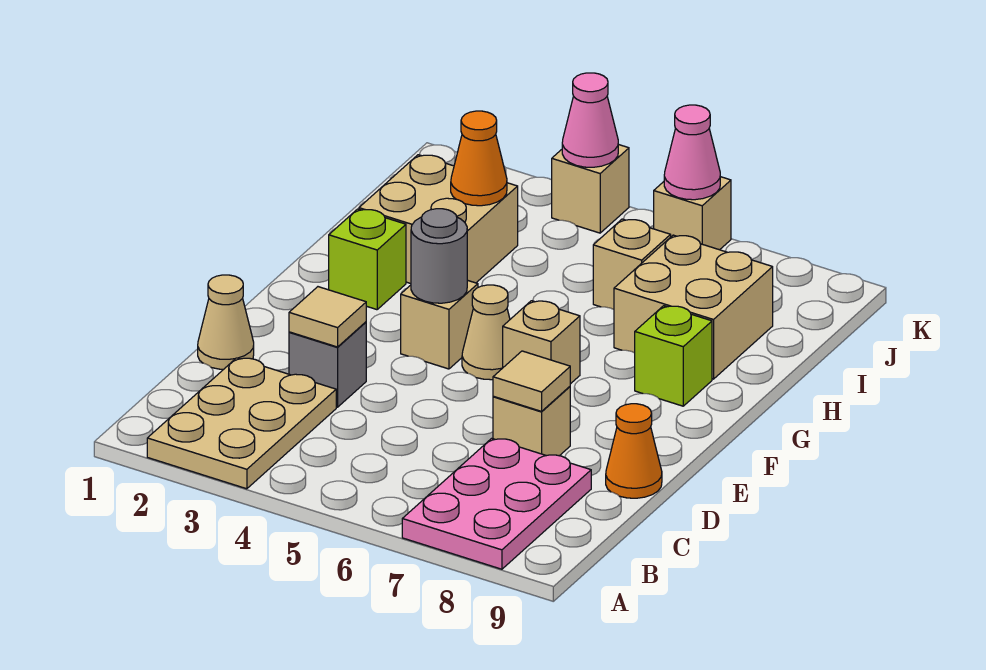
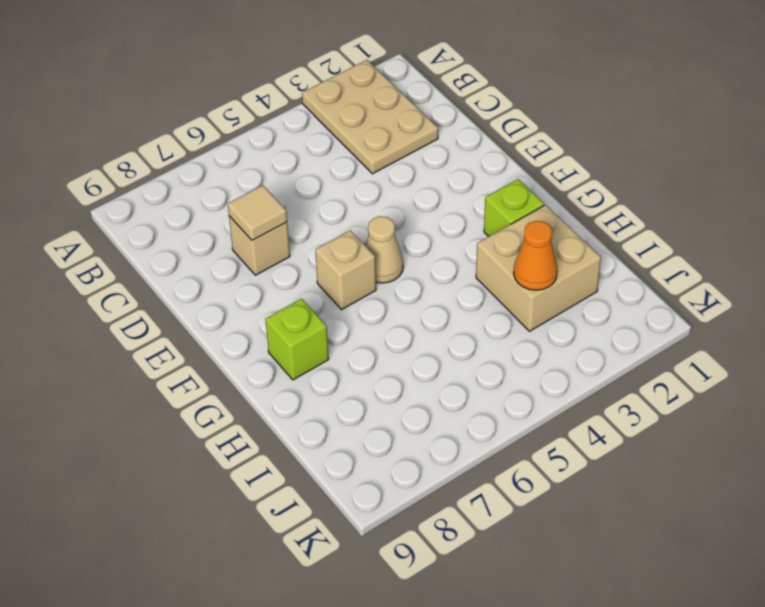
none -> pink 2x3 plate [402,438,591,569]
none -> tan 1x1 cone [198,275,254,369]
none -> grey 1x1 brick [289,322,366,407]

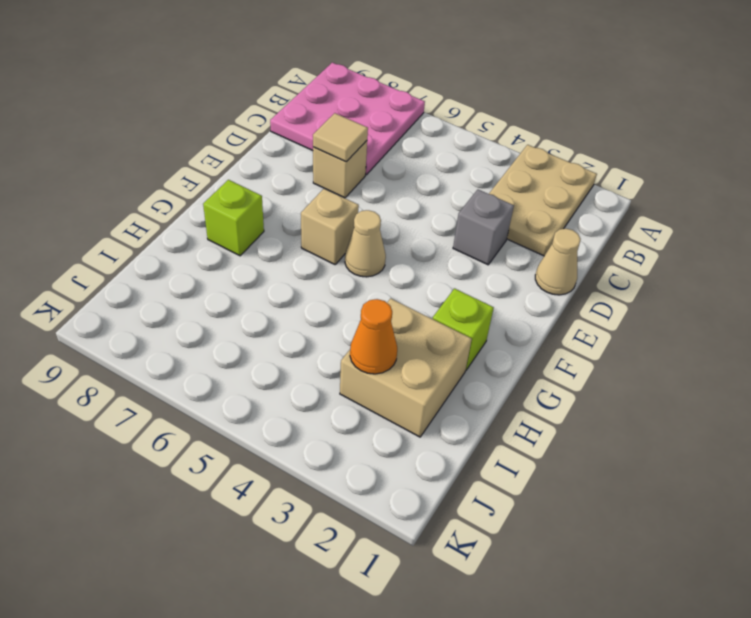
pink 3x3 plate [270,63,425,175] -> pink 2x3 plate [402,438,591,569]
none -> orange 1x1 cone [606,404,662,498]
none -> tan 1x1 brick [401,280,478,369]
none -> tan 2x2 brick [614,235,773,379]

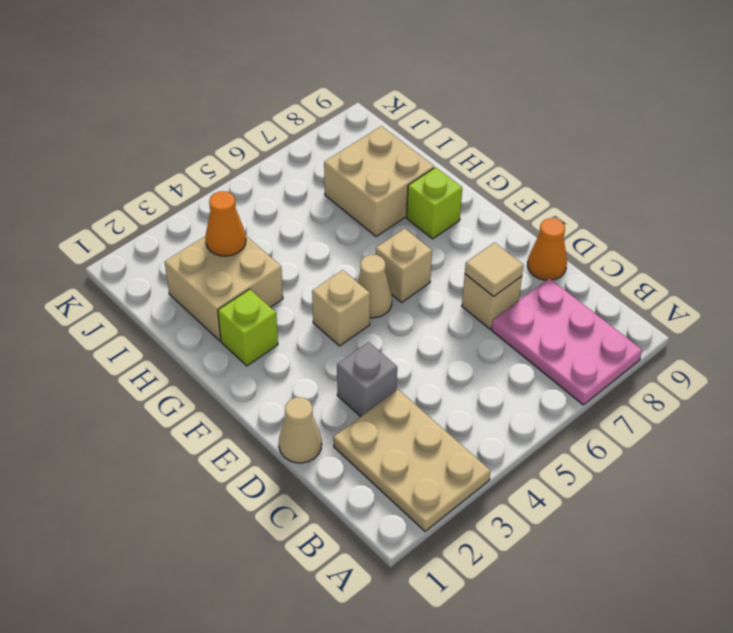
none -> tan 1x1 brick [593,219,671,309]
none -> tan 1x1 brick [552,144,629,233]
none -> tan 1x1 brick [654,177,731,250]

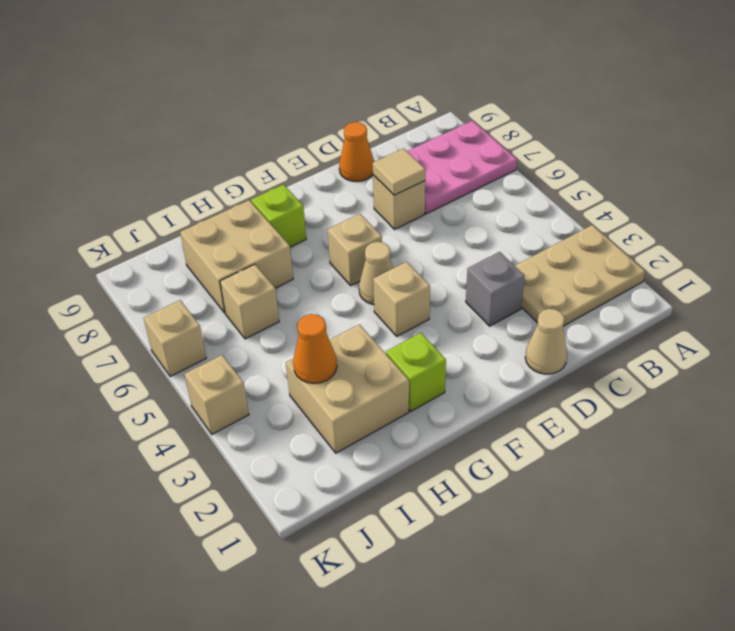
none -> tan 1x1 tile [289,287,366,347]
none -> grey 1x1 round brick [411,209,467,303]
none -> pink 1x1 cone [562,73,618,167]

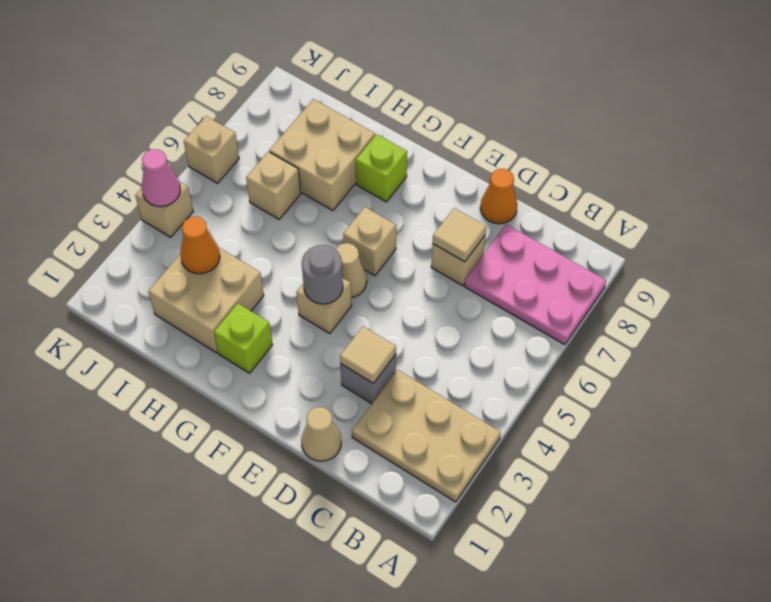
none -> pink 1x1 cone [664,105,720,200]

